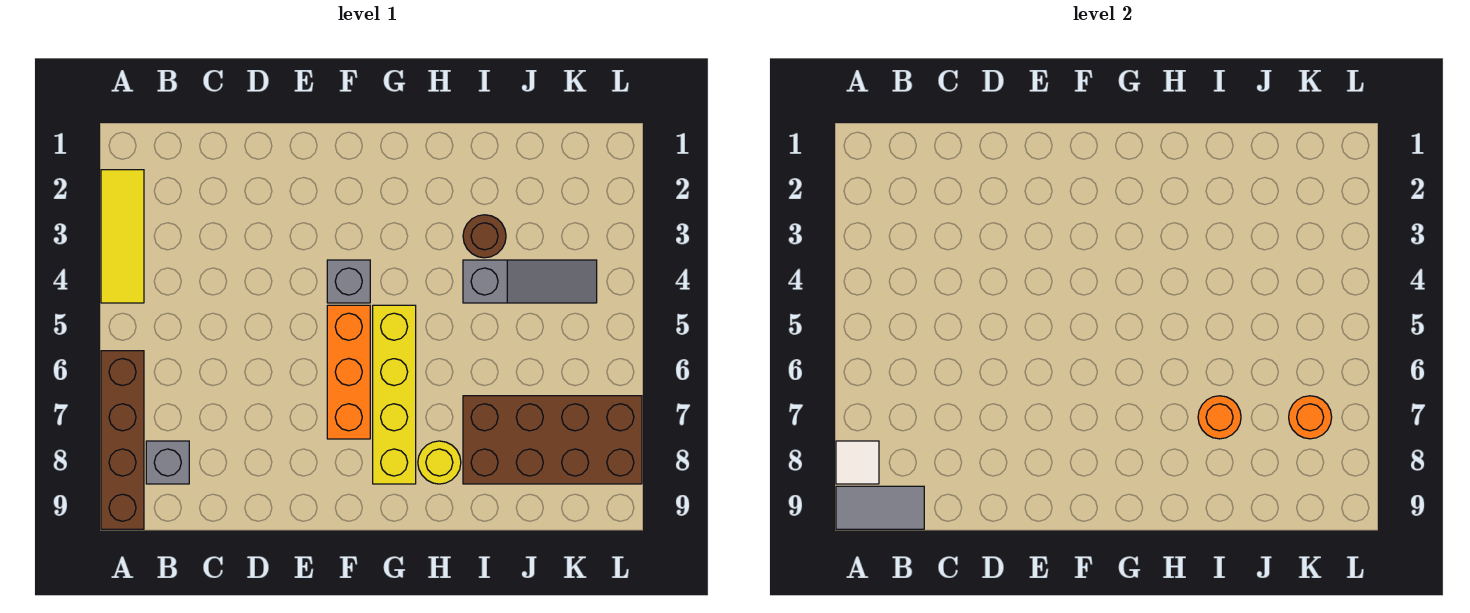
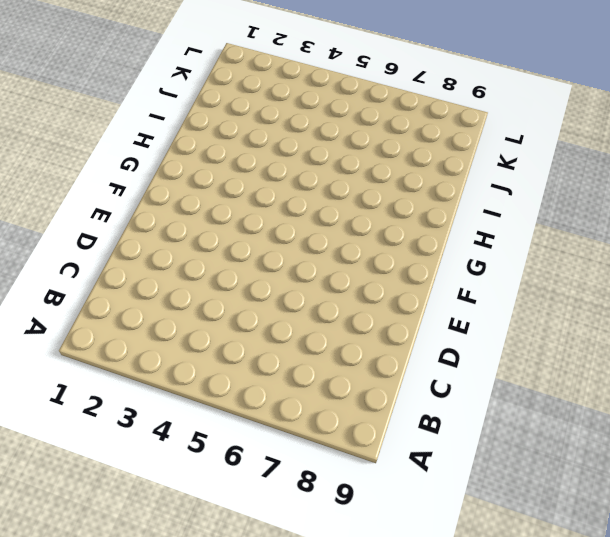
none -> yellow 1x3 tile [101,170,144,303]
none -> brown 1x4 brick [101,351,144,529]
none -> grey 1x1 brick [146,441,189,484]

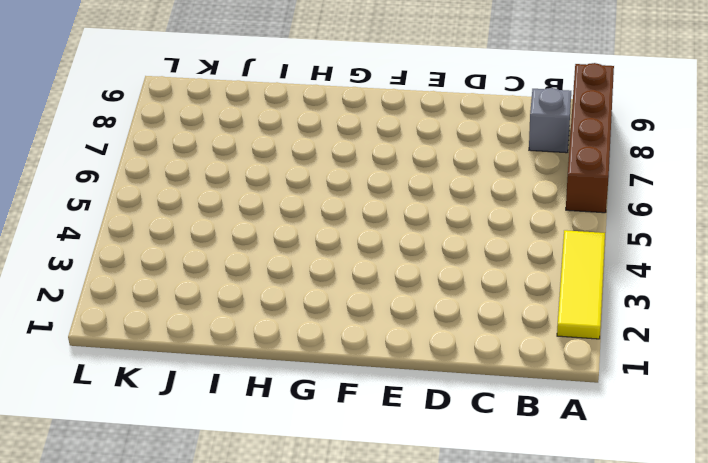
none -> grey 1x1 brick [327,260,370,303]
none -> orange 1x3 brick [327,305,370,439]
none -> yellow 1x4 brick [373,305,416,484]

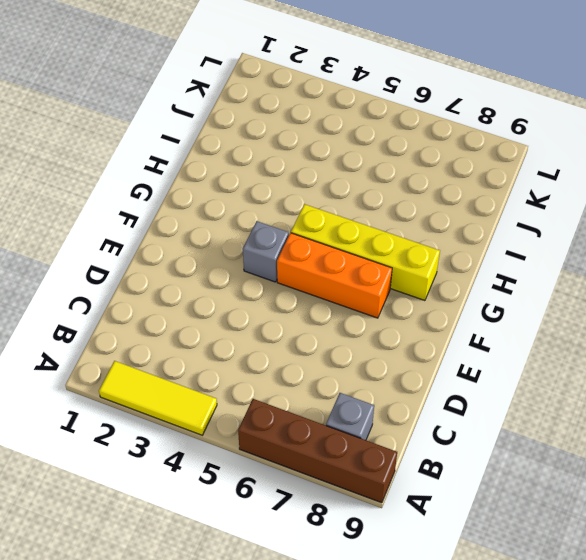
none -> yellow 1x1 round brick [418,441,461,484]
none -> brown 1x1 round brick [463,215,506,258]
none -> grey 1x3 slope [463,260,597,303]

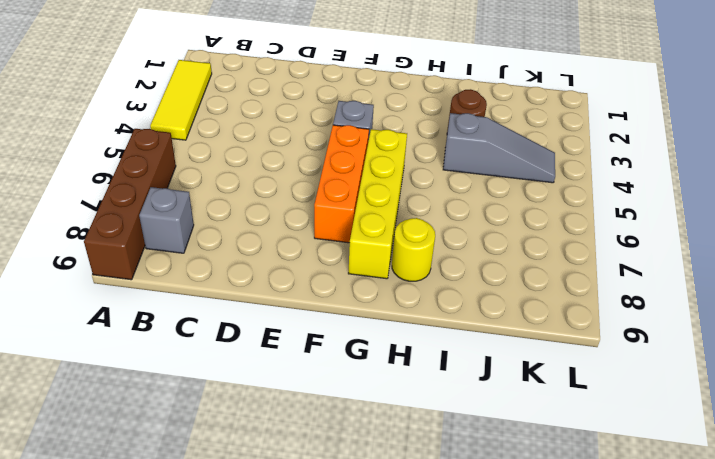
none -> brown 2x4 brick [463,396,642,484]
none -> white 1x1 tile [836,441,879,484]
none -> grey 1x2 tile [836,486,924,529]

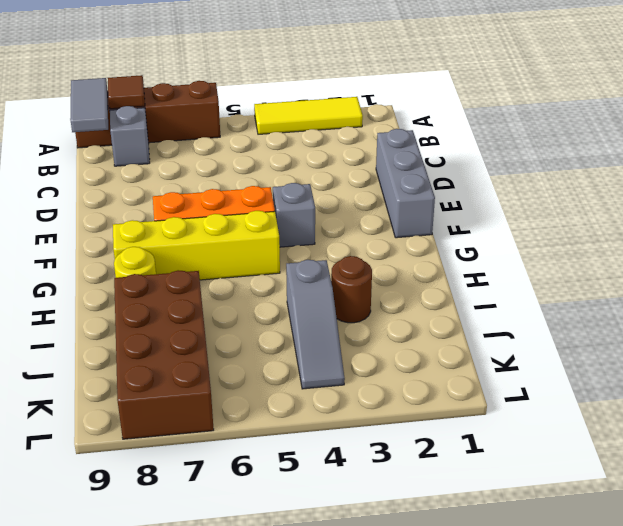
brown 1x1 tile [108,75,145,109] -> white 1x1 tile [836,441,879,484]
grey 1x3 brick [376,129,435,238] -> none
none -> orange 1x1 round brick [1198,396,1241,439]
none -> orange 1x1 round brick [1289,396,1332,439]

